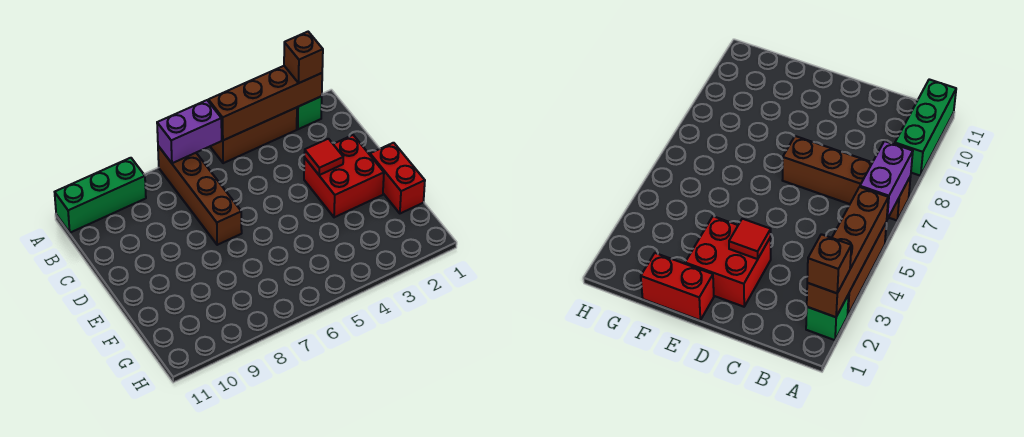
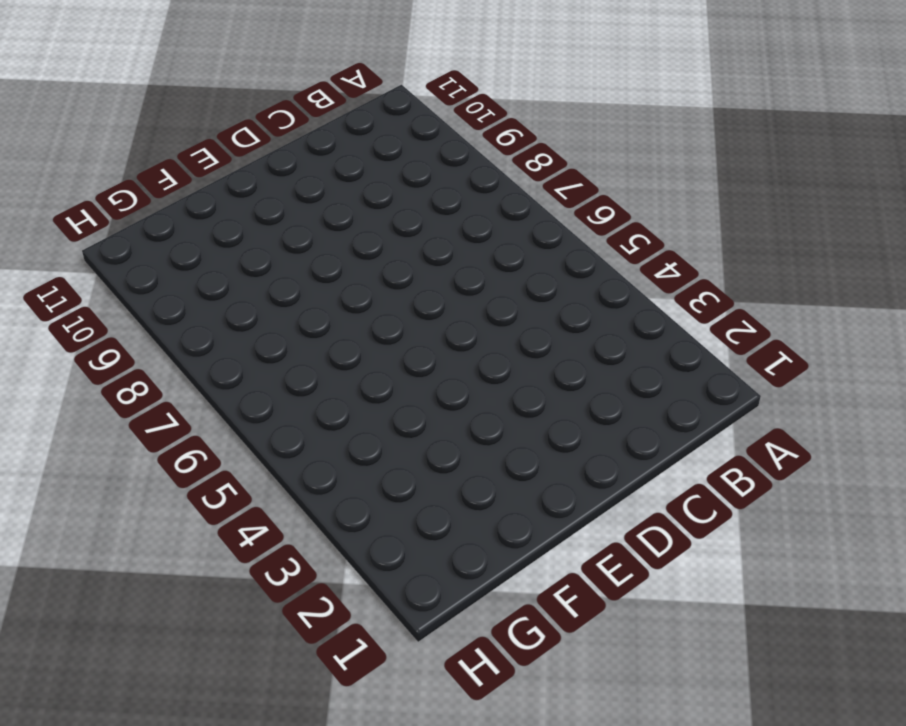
none -> green 1x1 brick [297,96,322,129]
none -> brown 1x3 brick [210,107,297,163]

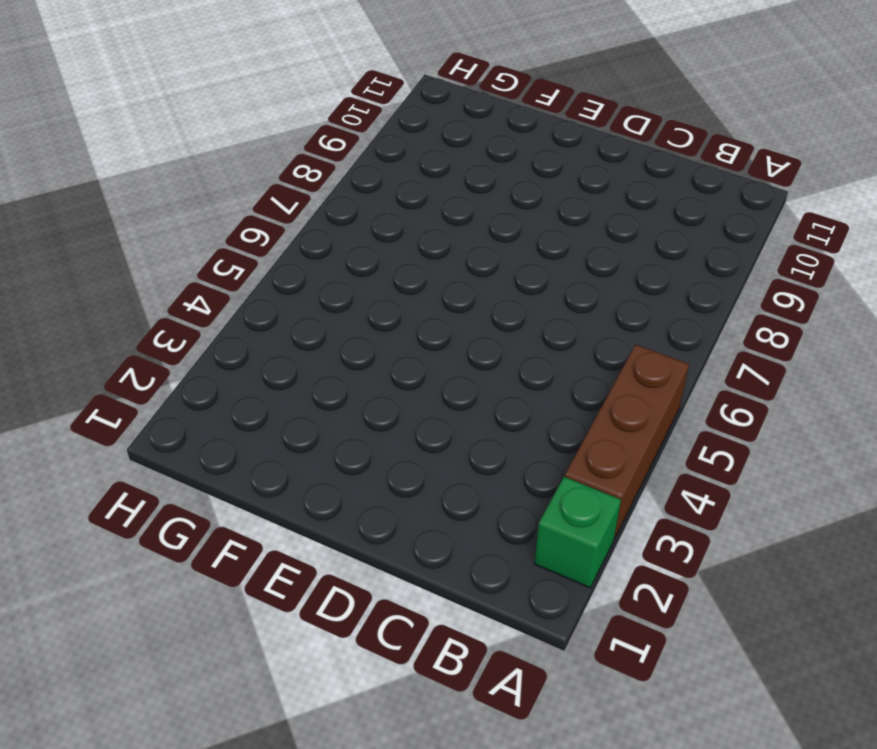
none -> brown 1x4 brick [158,146,242,245]
none -> green 1x3 brick [55,158,146,233]

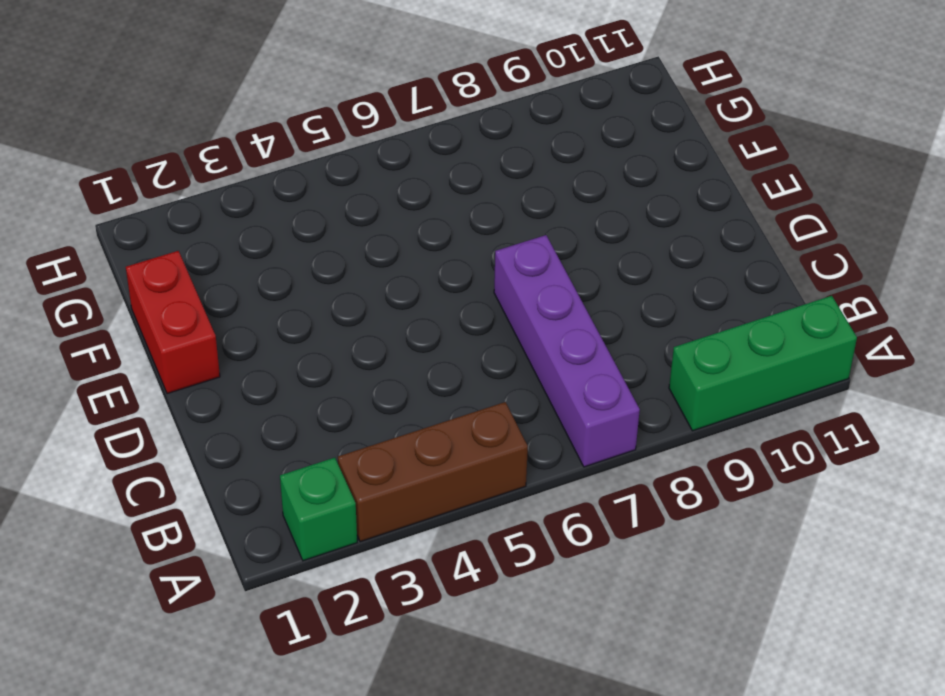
purple 1x4 brick [494,235,640,467] -> brown 1x4 brick [158,146,242,245]
none -> red 2x2 brick [304,135,384,217]
none -> brown 1x4 brick [208,66,322,140]

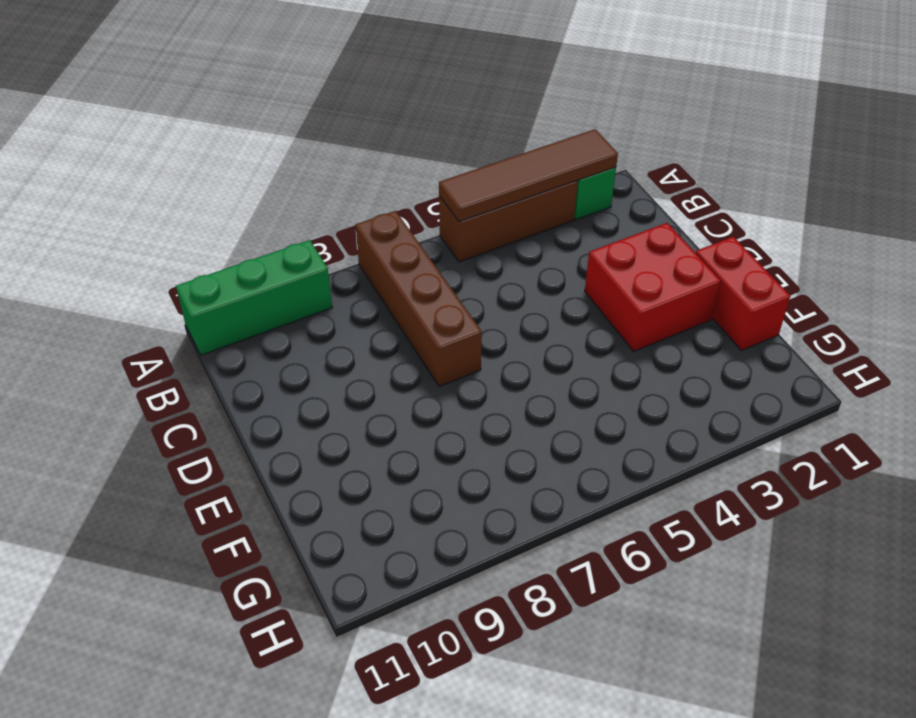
brown 1x4 tile [439,129,618,222] -> brown 1x4 brick [208,66,322,140]
none -> purple 1x2 brick [157,100,222,163]
none -> red 1x1 tile [304,139,343,175]

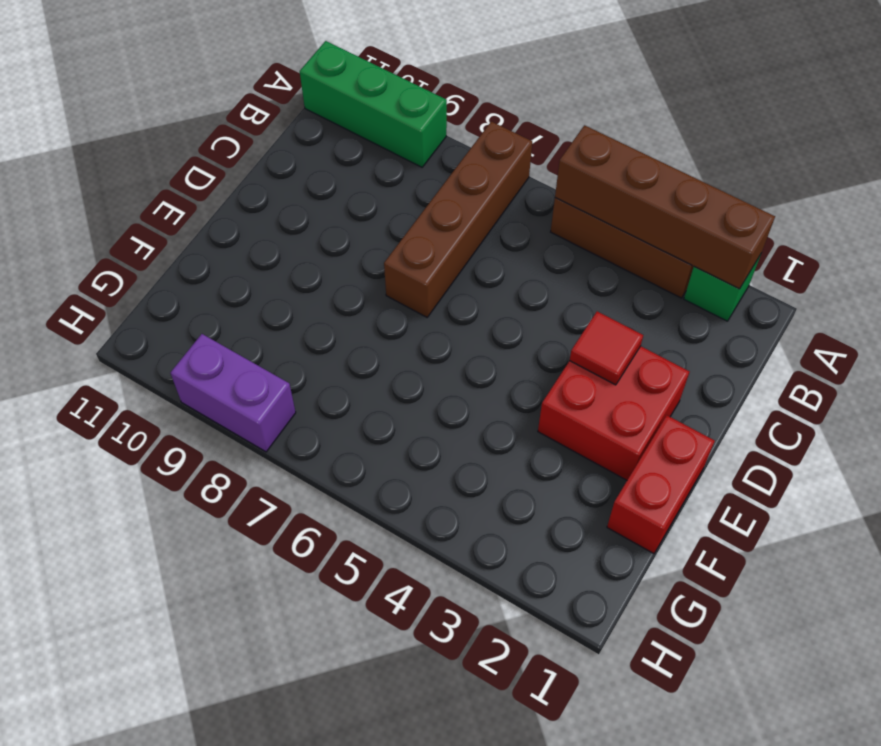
purple 1x2 brick [170,334,296,452] -> purple 1x2 brick moved to [157,100,222,163]
none -> brown 1x1 brick [284,32,323,83]

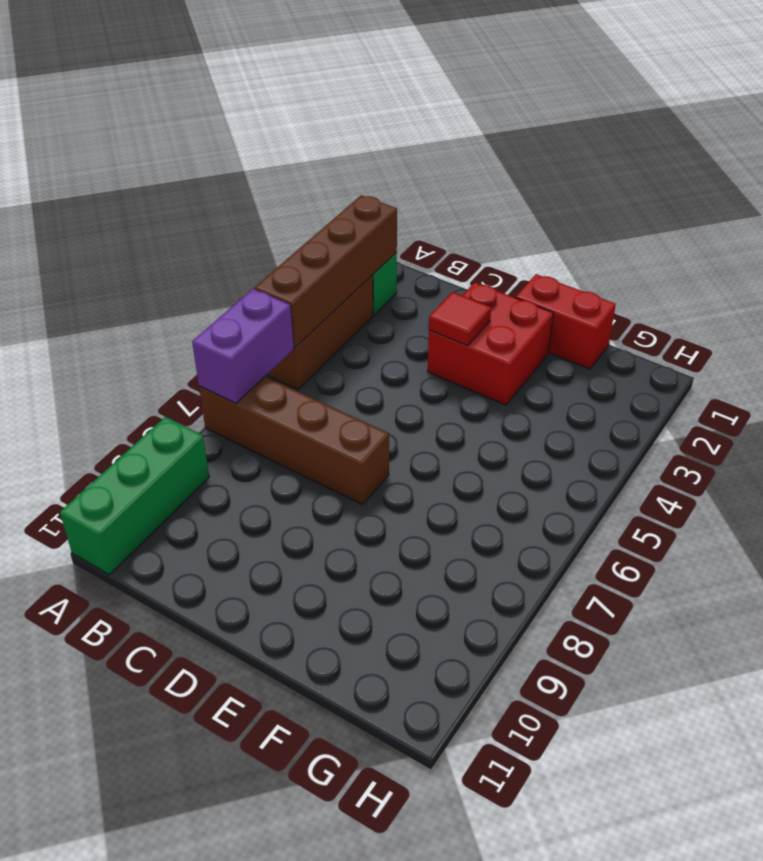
none -> brown 1x1 brick [284,32,323,83]

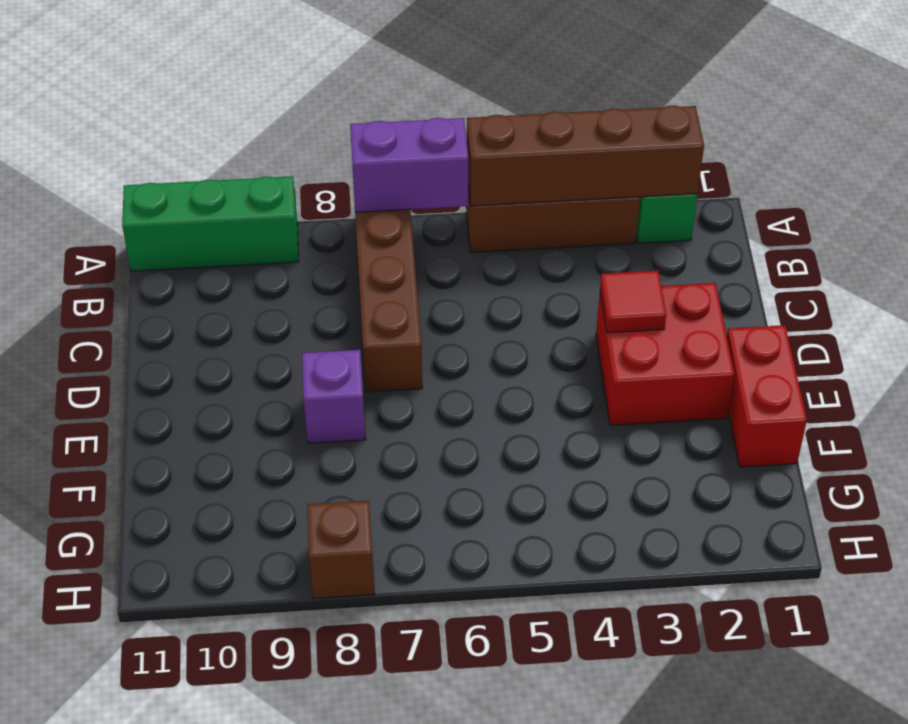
purple 1x1 brick [302,350,366,443] -> none
brown 1x1 brick [307,501,374,598] -> brown 1x1 brick moved to [284,32,323,83]

